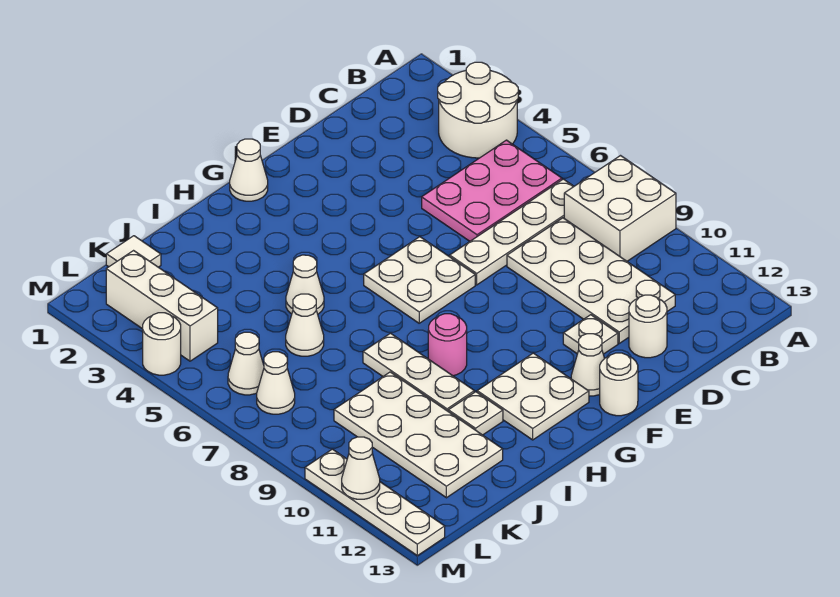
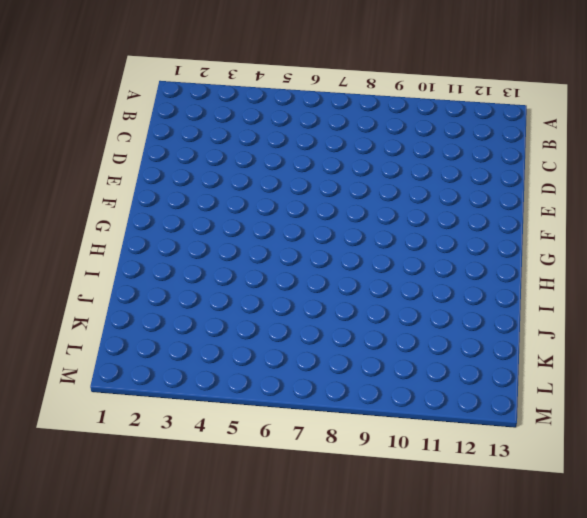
none -> white 2x2 round brick [438,62,518,158]
none -> white 2x2 brick [564,156,676,261]
none -> pink 2x3 plate [422,140,562,241]

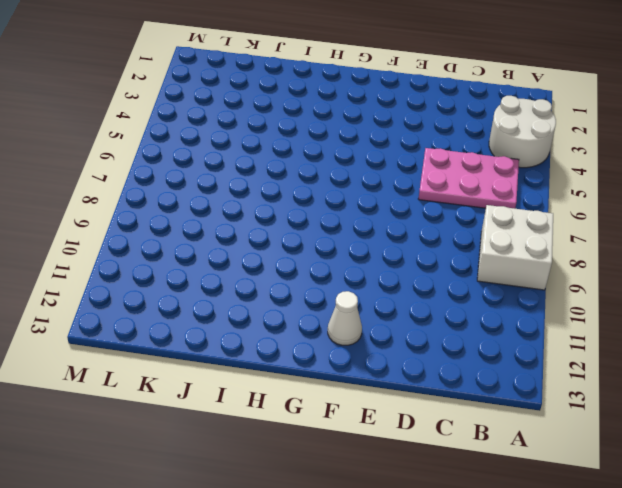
none -> white 1x4 plate [450,179,574,285]
none -> white 2x4 plate [507,218,675,343]
none -> white 1x1 round brick [629,295,667,358]

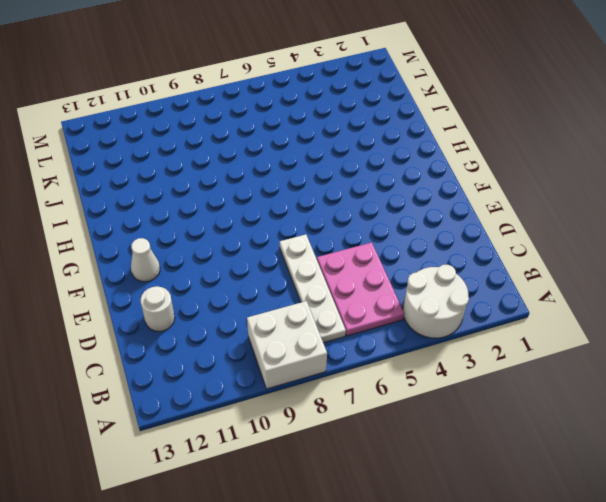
none -> white 2x4 plate [507,218,675,343]
none -> white 1x1 plate [563,315,618,354]
none -> white 2x2 plate [364,237,475,323]

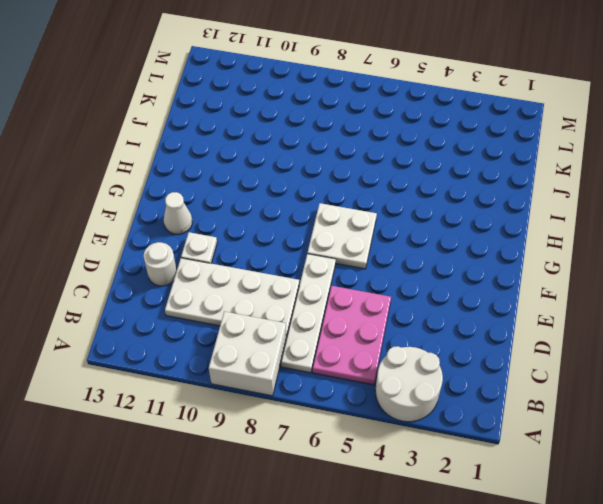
none -> white 1x1 round brick [600,353,638,416]
none -> white 1x1 cone [230,139,268,201]
none -> white 2x2 plate [477,353,589,440]

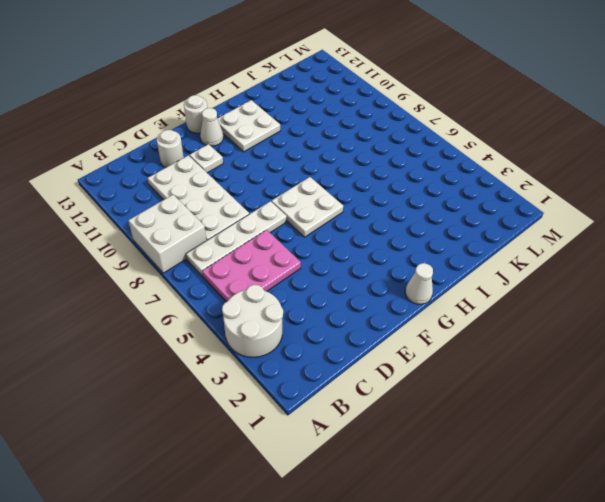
none -> pink 1x1 round brick [428,314,467,376]
none -> white 1x1 cone [286,255,324,314]
none -> white 1x3 plate [363,333,474,411]

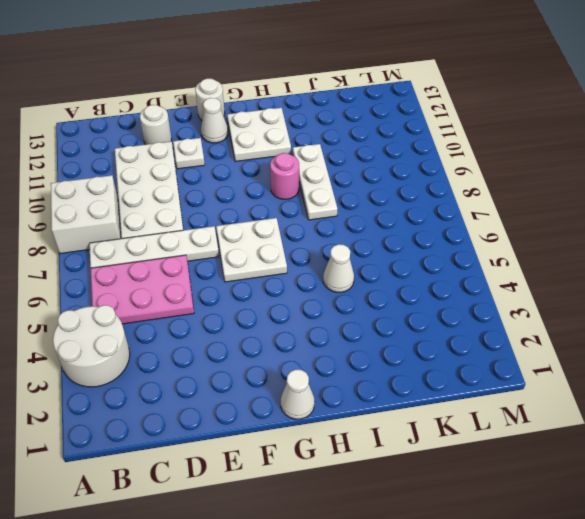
none -> white 1x1 plate [448,392,503,435]
none -> white 1x1 cone [286,294,324,356]
none -> white 2x4 plate [334,372,503,498]

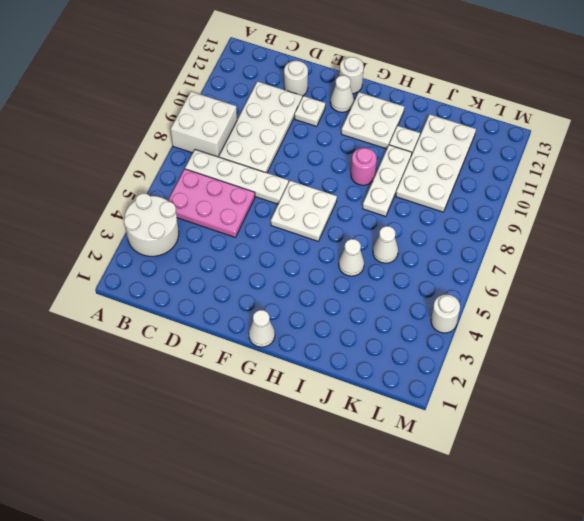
none -> white 1x1 tile [106,236,161,267]
none -> white 1x3 brick [106,251,218,361]
none -> white 1x1 cone [228,332,264,395]

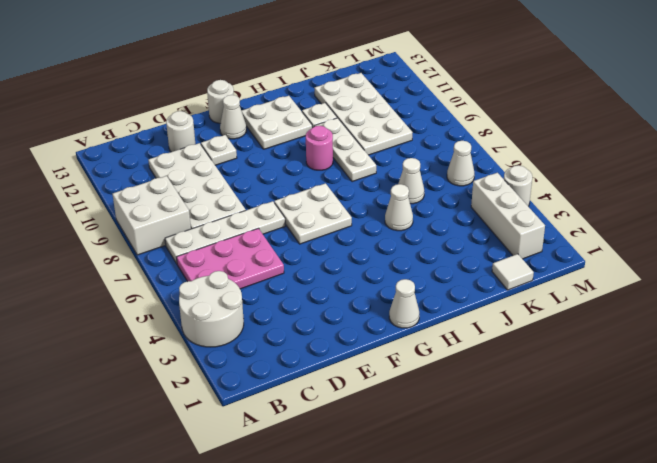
none -> white 1x1 cone [257,352,295,414]
none -> white 1x4 plate [305,449,445,556]
none -> white 1x1 cone [342,437,380,499]

